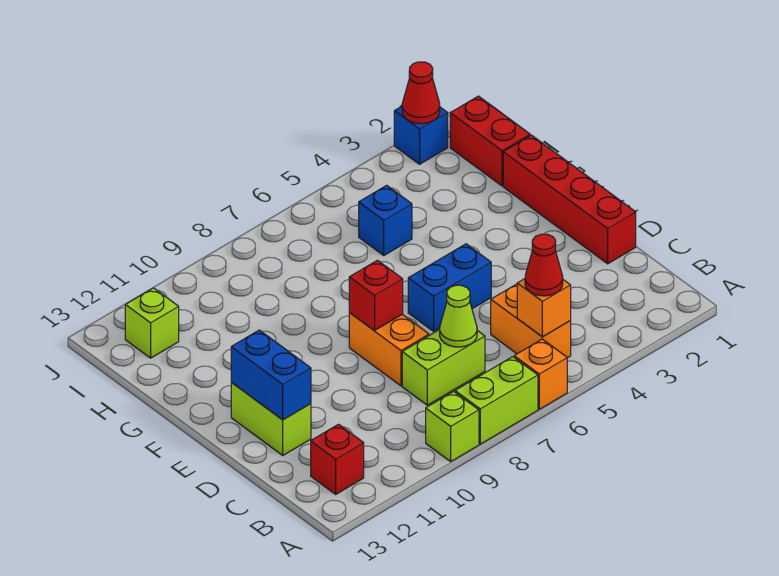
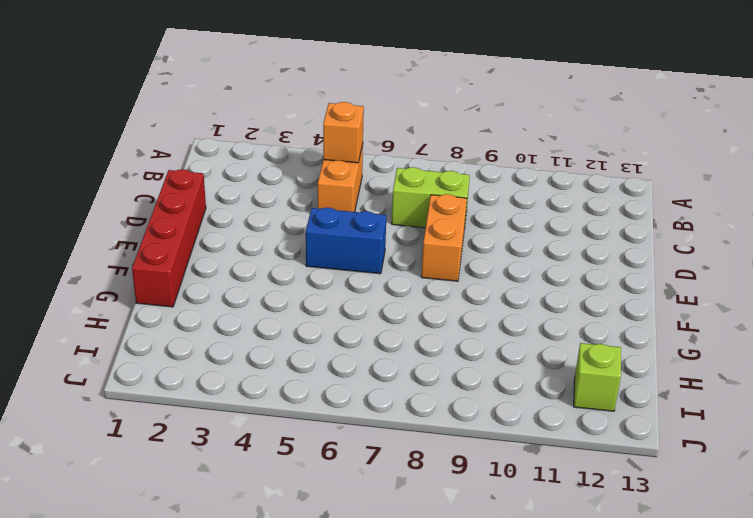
none -> orange 1x1 brick [514,339,567,409]
none -> lime 1x2 brick [455,357,538,444]
none -> lime 1x1 brick [426,391,479,461]

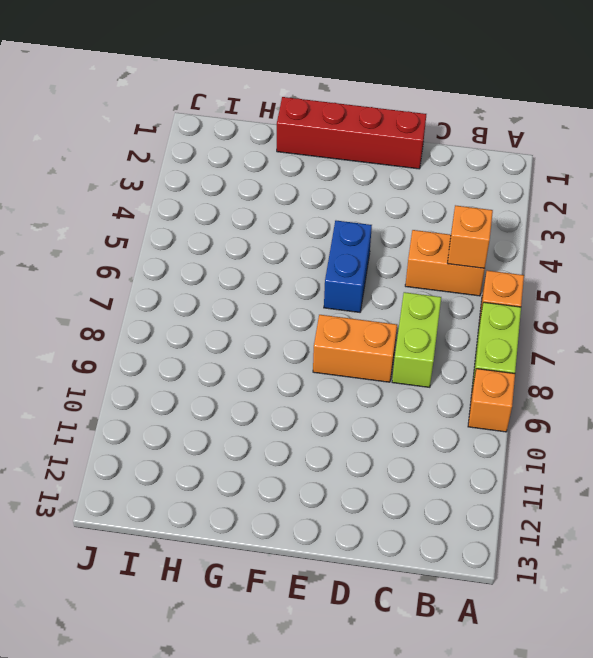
orange 1x1 brick [468,369,515,432] -> lime 1x1 brick [426,391,479,461]
none -> red 1x1 brick [311,424,364,494]
none -> lime 1x2 brick [231,383,311,455]
none -> red 1x2 brick [450,96,530,186]

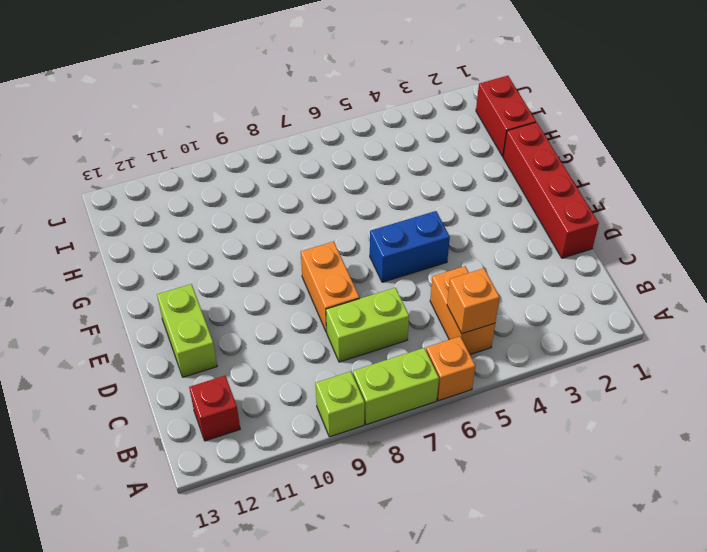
none -> blue 1x1 brick [359,185,412,255]
none -> lime 1x1 brick [125,288,179,358]
none -> blue 1x1 brick [394,106,448,164]

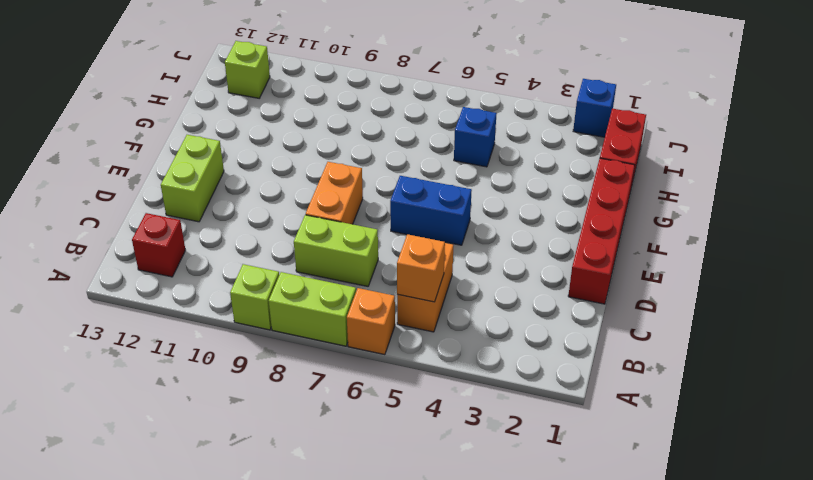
none -> lime 1x1 cone [440,285,477,347]
none -> blue 1x2 brick [231,330,311,420]
none -> red 1x1 brick [349,260,403,331]

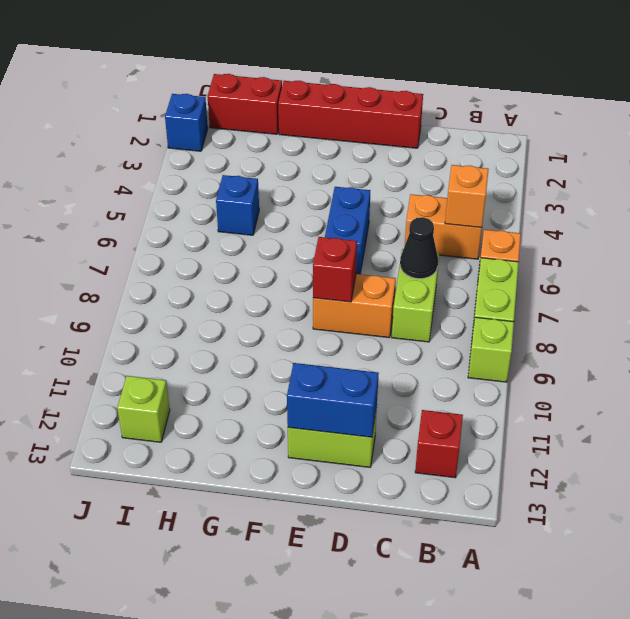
black 1x1 cone [400,217,438,279] -> lime 1x1 cone [440,285,477,347]
none -> red 1x1 cone [402,62,440,124]
none -> red 1x1 cone [525,234,563,296]

